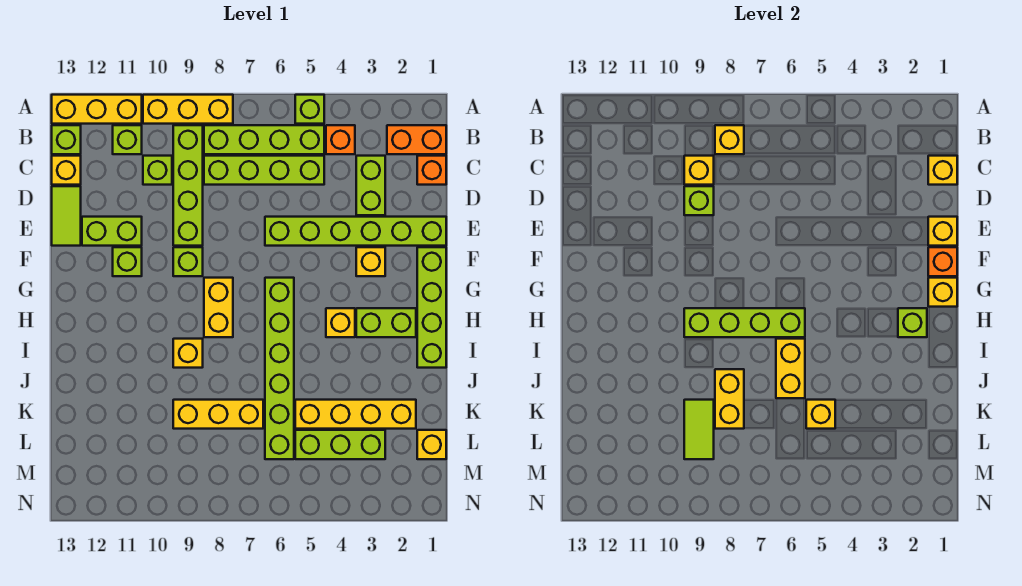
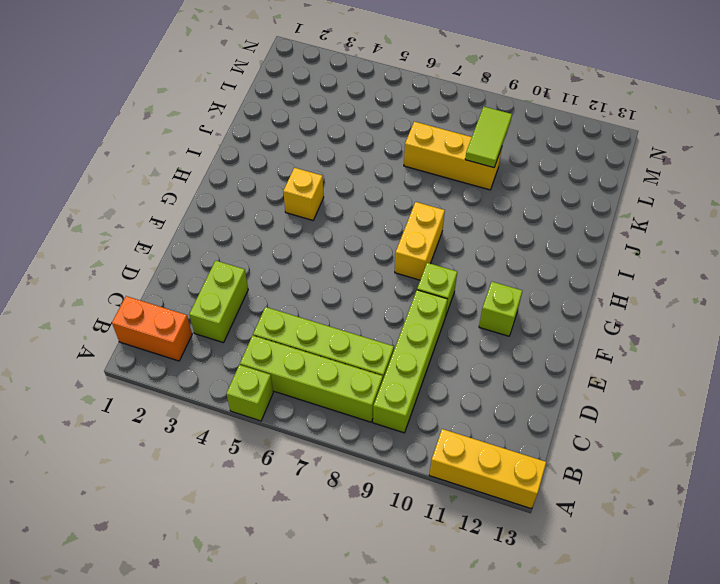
none -> yellow 1x3 brick [143,95,233,124]
none -> orange 1x1 brick [326,125,355,154]
none -> lime 1x1 brick [113,125,142,154]
none -> lime 1x1 brick [52,125,81,154]

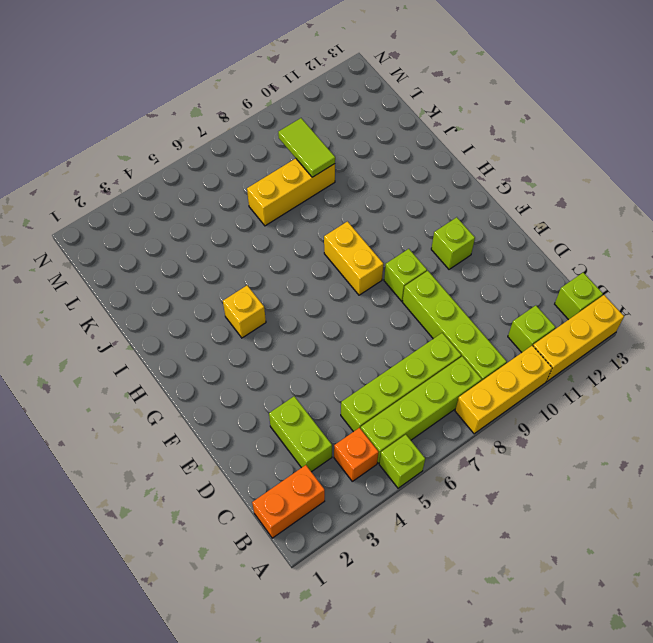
none -> orange 1x1 brick [417,156,446,185]
none -> lime 1x1 brick [143,156,172,185]
none -> yellow 1x1 brick [52,156,81,185]
none -> lime 1x2 tile [52,186,81,246]

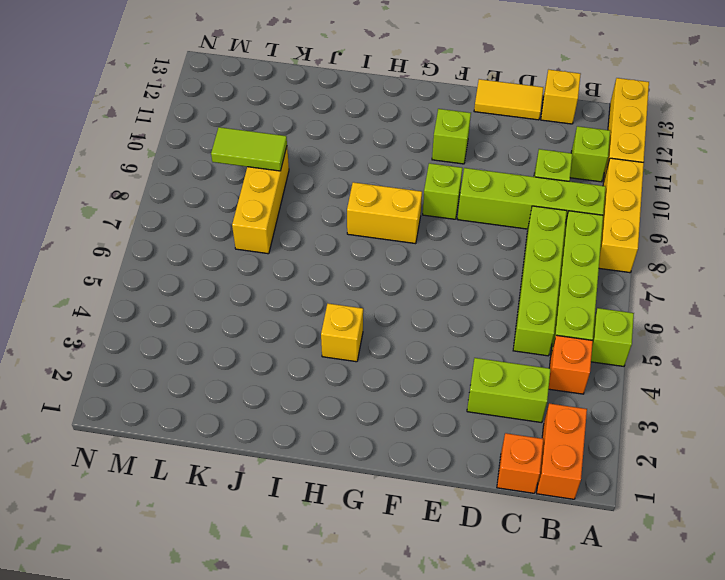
yellow 1x2 tile [474,79,543,120] -> lime 1x2 tile [52,186,81,246]
none -> lime 1x1 brick [52,125,81,154]
none -> lime 1x6 brick [265,217,446,246]
none -> lime 1x2 brick [82,217,142,246]
none -> lime 1x4 brick [417,247,446,368]

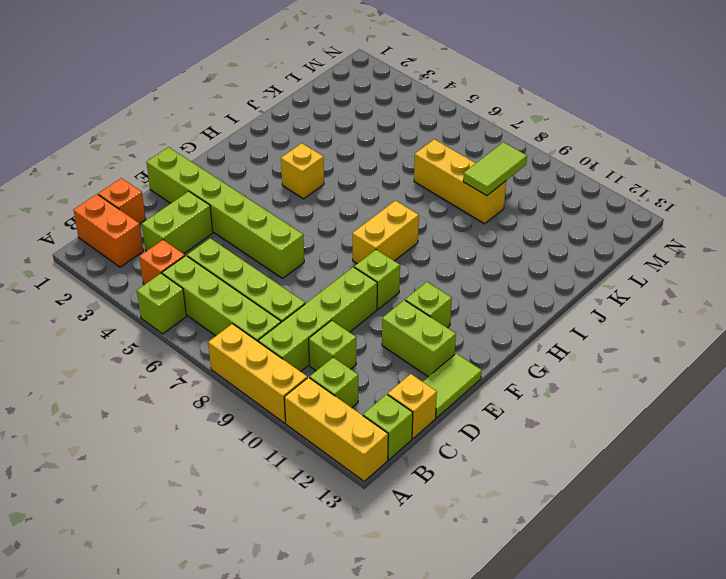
none -> lime 1x4 brick [417,247,446,368]
none -> yellow 1x1 brick [356,247,385,276]
none -> lime 1x6 brick [265,278,294,459]
none -> lime 1x2 brick [356,308,416,337]

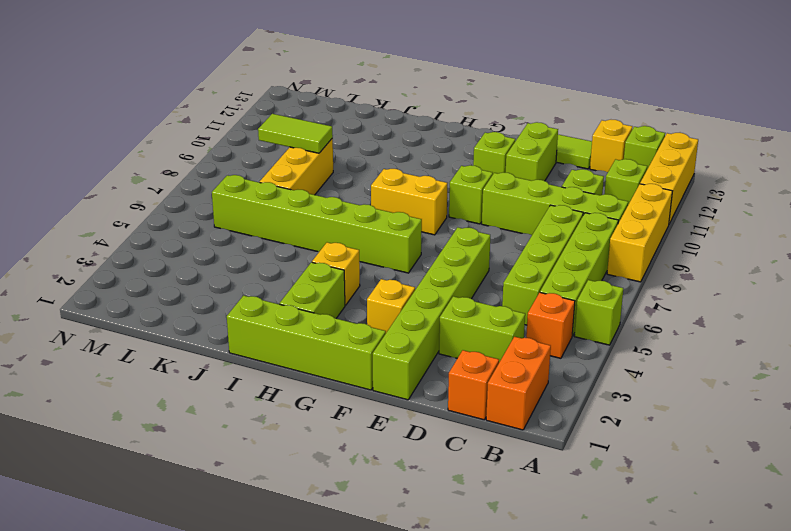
none -> yellow 1x1 brick [173,339,203,368]
none -> yellow 1x4 brick [295,400,416,429]
none -> yellow 1x1 brick [417,430,446,459]
none -> lime 1x3 brick [295,430,385,459]

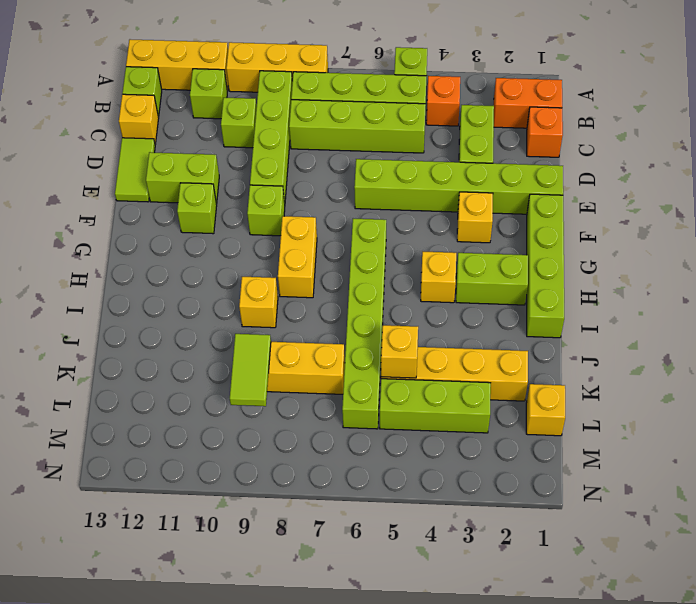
none -> yellow 1x1 brick [715,125,744,154]
none -> yellow 1x1 brick [928,156,957,185]
none -> yellow 1x1 brick [684,156,714,185]
none -> lime 1x1 brick [684,186,714,215]

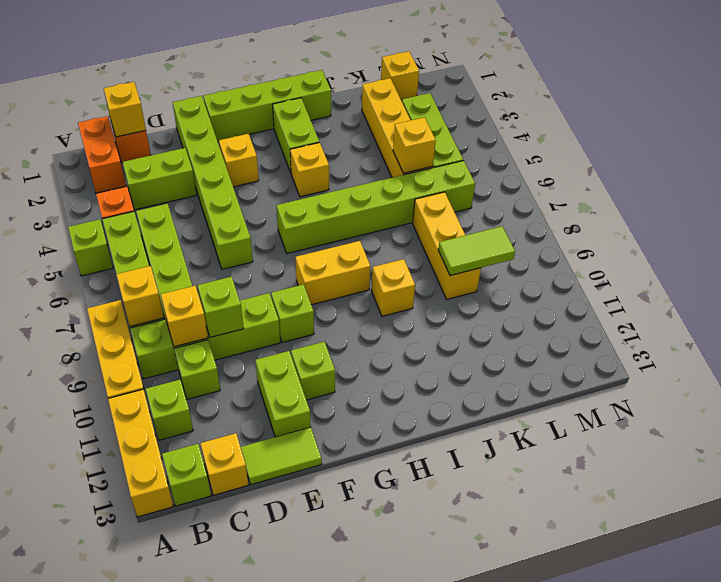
none -> yellow 1x1 brick [928,217,957,246]
none -> orange 1x1 brick [928,247,957,276]
none -> yellow 1x1 brick [928,278,957,307]
none -> lime 1x1 brick [898,308,927,337]

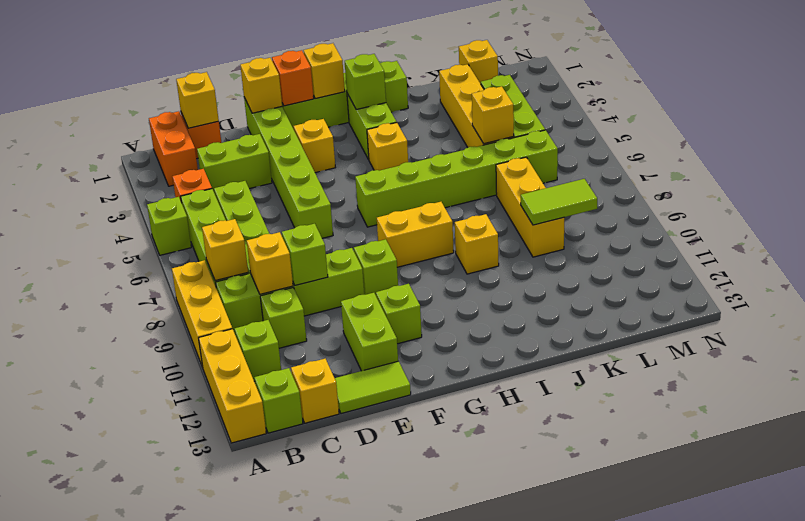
none -> lime 1x4 brick [684,308,805,337]
none -> yellow 1x2 brick [776,339,805,398]
none -> yellow 1x2 brick [715,369,744,429]

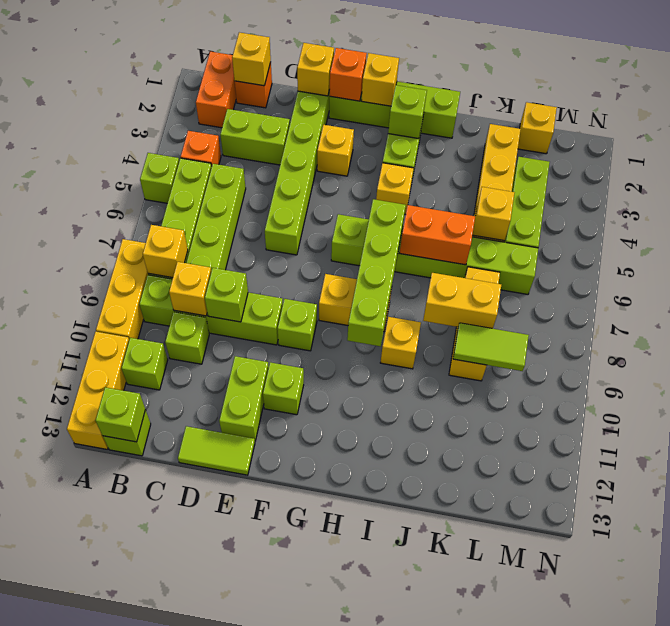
lime 1x1 brick [95,387,145,442] -> none
orange 1x2 brick [400,205,475,265] -> yellow 1x2 brick [776,339,805,398]
none -> yellow 1x1 brick [52,156,81,185]

